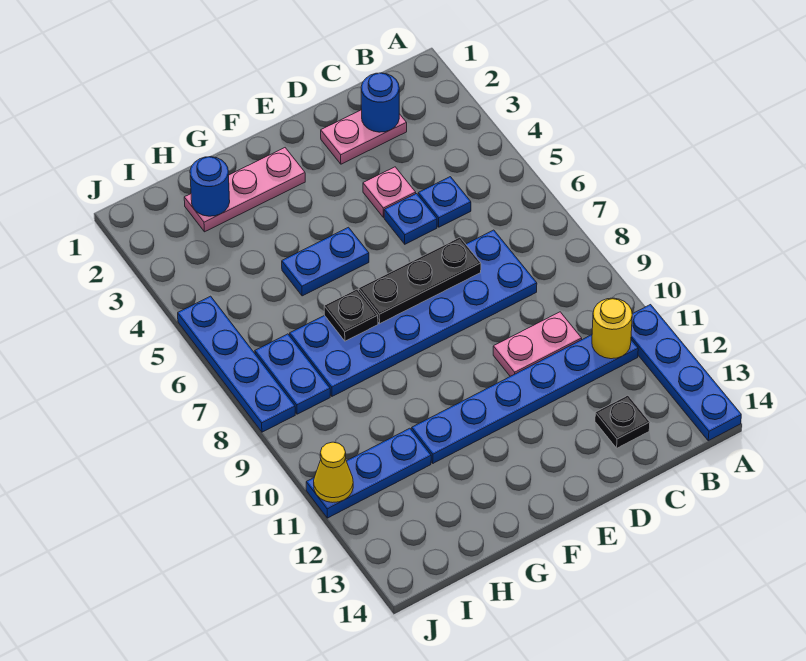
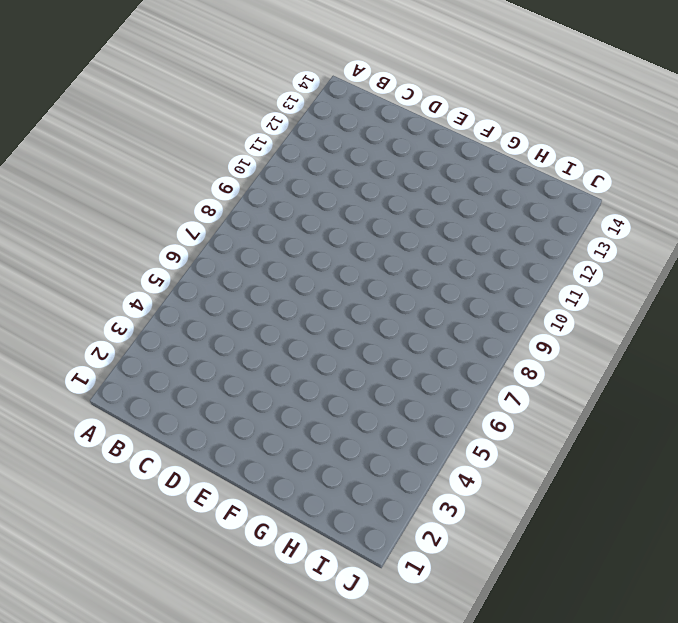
none -> blue 1x4 plate [631,305,741,441]
none -> blue 1x6 plate [412,335,638,463]
none -> pink 1x2 plate [321,110,407,164]

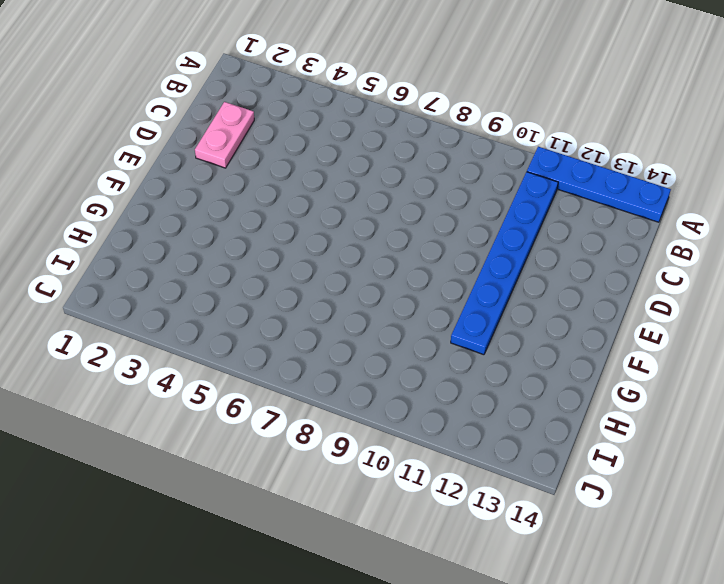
none -> blue 1x1 plate [418,177,471,227]
none -> blue 2x6 plate [290,230,537,396]
none -> pink 1x2 plate [493,312,582,376]

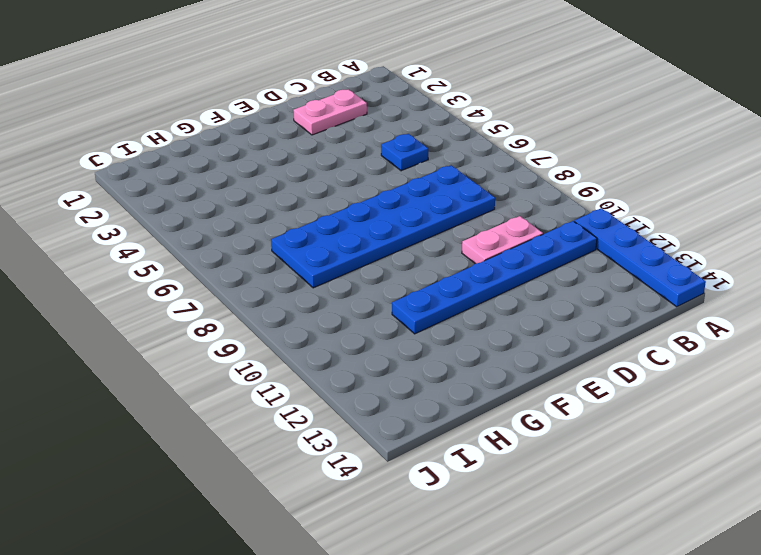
none -> black 1x1 plate [595,395,650,448]
none -> pink 1x1 plate [363,167,416,217]
none -> blue 1x1 plate [384,194,437,244]

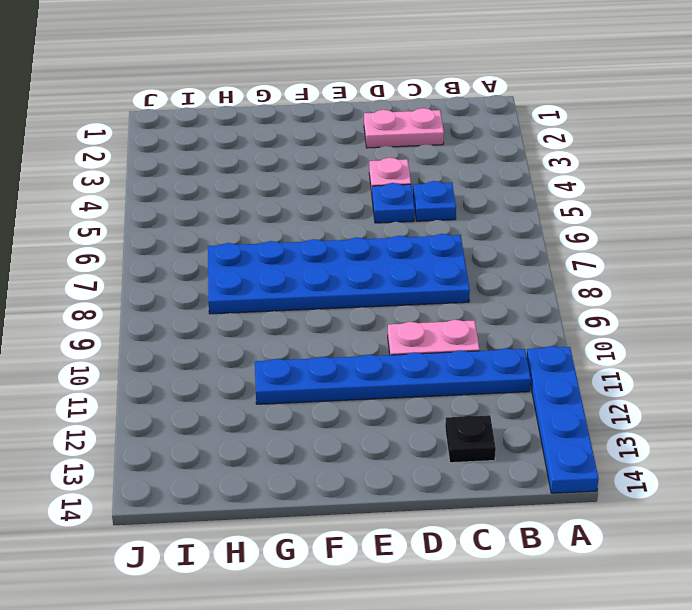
none -> pink 1x3 plate [184,148,305,232]
none -> blue 1x2 plate [282,227,369,296]
none -> blue 1x3 plate [306,428,431,518]

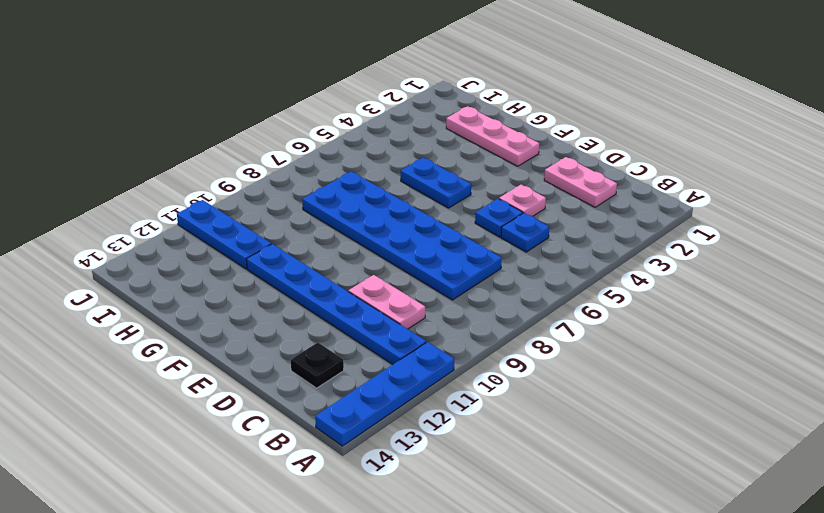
none -> blue 1x2 plate [255,334,330,414]
none -> blue 1x4 plate [178,296,295,432]
none -> yellow 1x1 round brick [592,298,632,359]

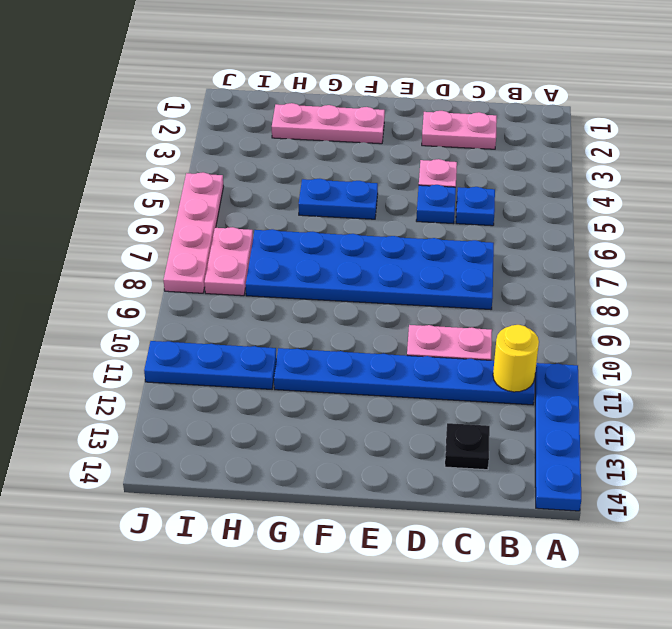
pink 1x2 plate [204,227,253,296] -> blue 1x2 plate [255,334,330,414]
pink 1x4 plate [164,172,223,293] -> blue 1x4 plate [178,296,295,432]
none -> blue 1x1 round brick [361,73,399,132]
none -> black 1x3 plate [359,237,481,324]
none -> black 1x1 plate [324,289,378,341]

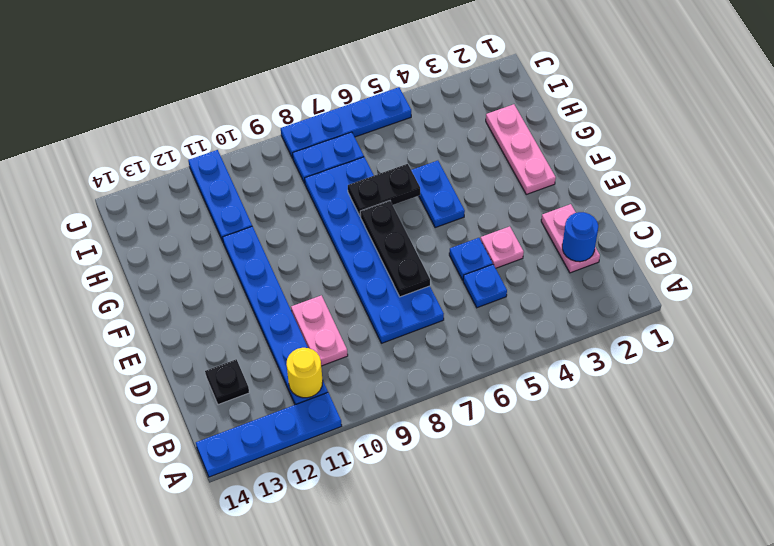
black 1x2 plate [348,164,420,217] -> black 1x1 plate [324,289,378,341]
none -> blue 1x1 round brick [190,157,230,216]
none -> yellow 1x1 cone [314,442,353,503]

